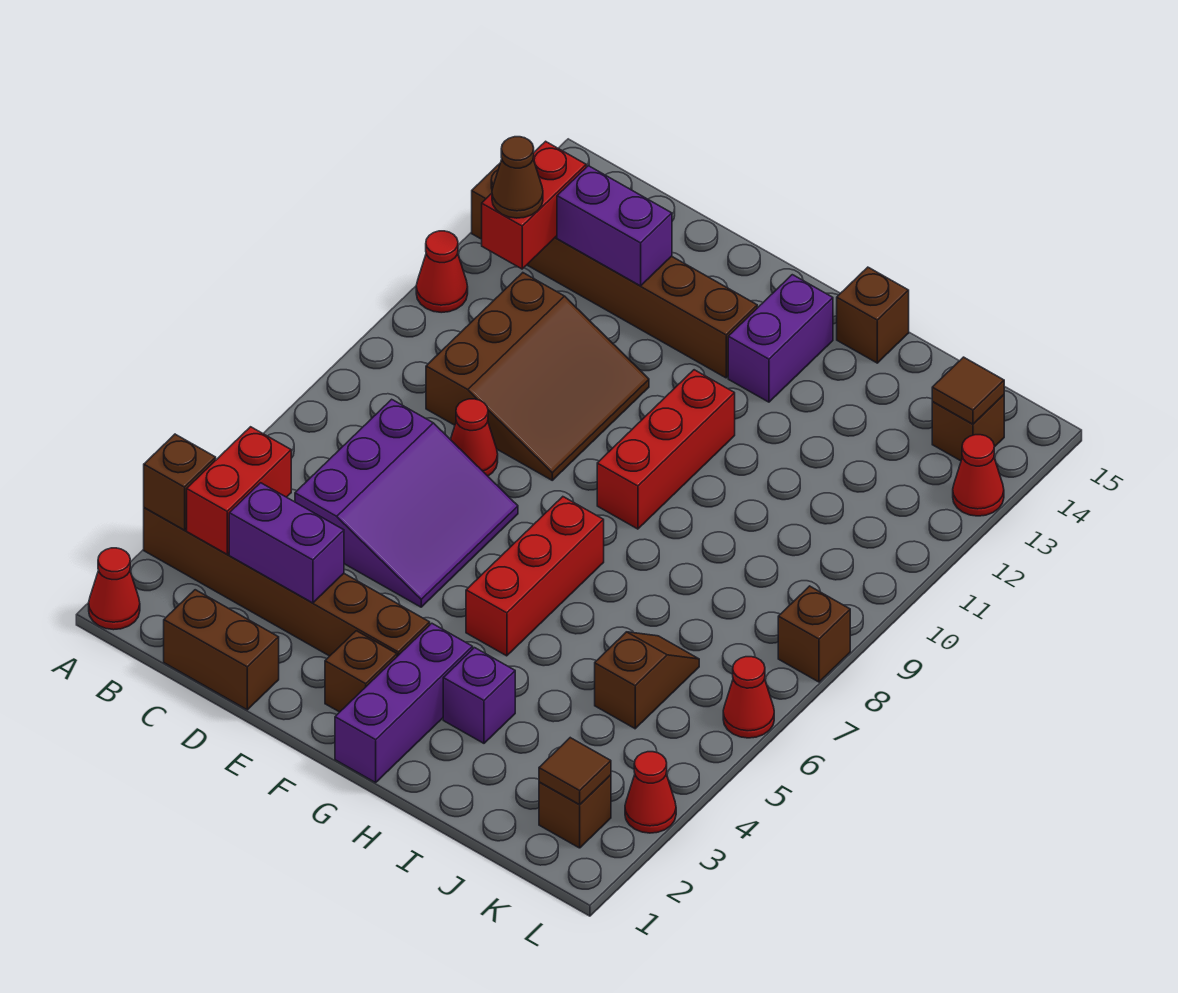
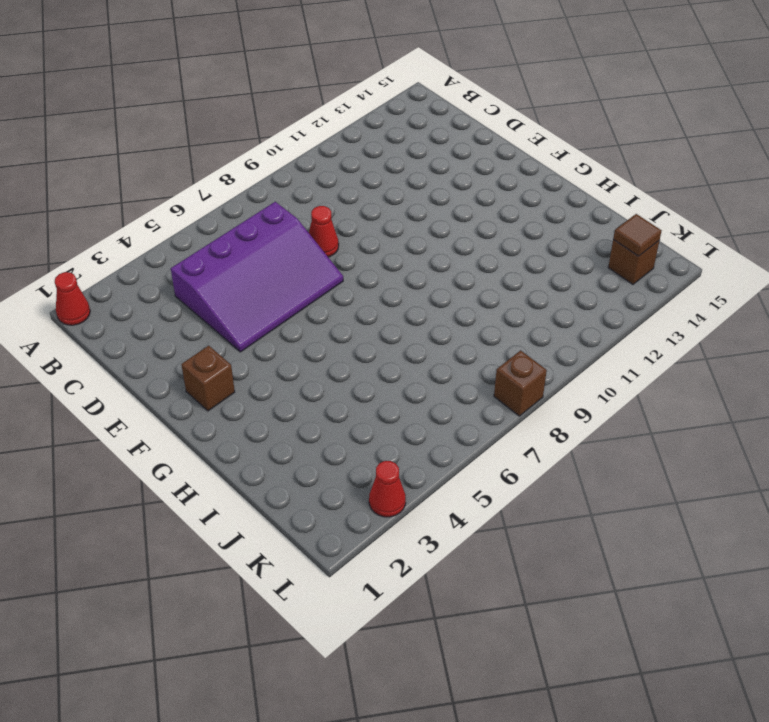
purple 3x4 slope [171,202,343,352] -> purple 3x3 slope [295,399,518,607]
none -> brown 1x6 brick [144,508,430,656]
none -> red 1x1 cone [416,231,468,313]
none -> brown 1x6 brick [472,164,757,378]
none -> brown 1x2 brick [164,590,279,710]

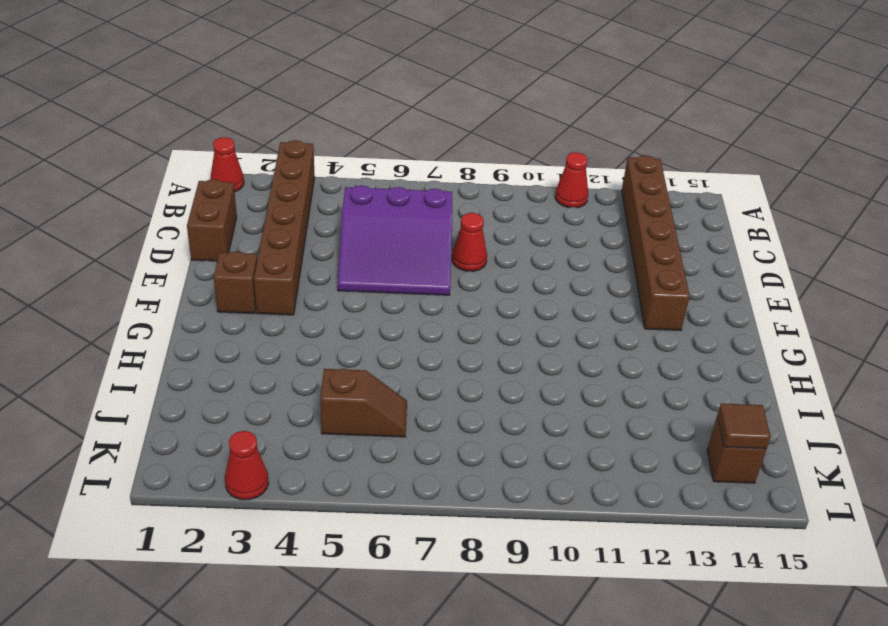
none -> brown 3x3 slope [426,273,649,480]
none -> purple 1x3 brick [335,623,473,783]
none -> red 1x3 brick [466,497,604,656]
none -> red 1x3 brick [597,370,735,529]

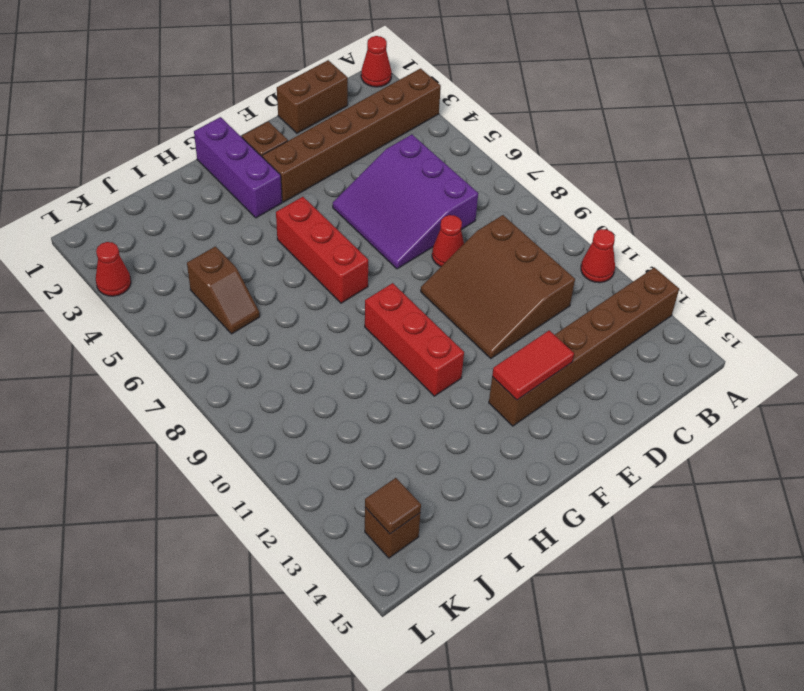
red 1x2 tile [492,330,574,400] -> none
none -> purple 1x2 brick [728,275,833,402]
none -> purple 1x1 brick [443,648,515,743]
none -> brown 1x1 brick [837,267,909,363]
none -> brown 1x1 brick [539,775,611,848]

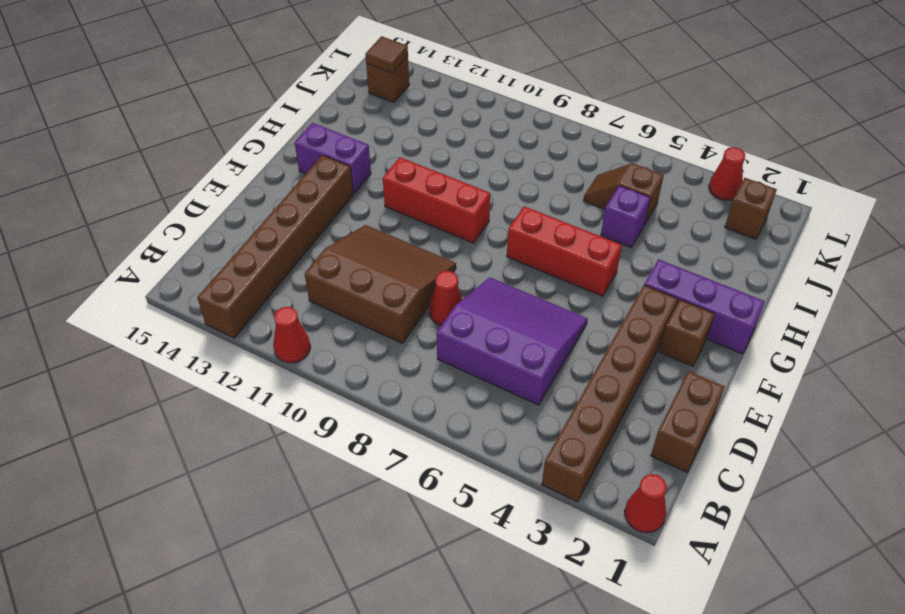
purple 1x1 brick [601,186,650,248] -> purple 1x1 brick moved to [443,648,515,743]
none -> brown 1x1 brick [837,267,909,363]
none -> red 1x1 cone [723,657,774,738]
none -> brown 1x1 brick [778,586,850,682]
none -> red 1x1 cone [953,435,1004,516]

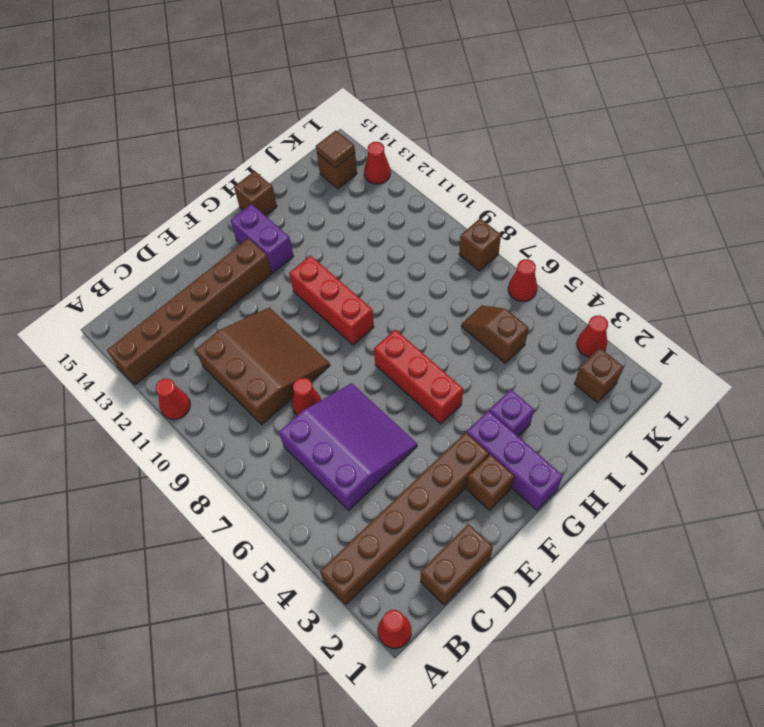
none -> brown 1x1 brick [144,434,216,530]
none -> red 1x2 brick [187,427,291,554]
none -> red 1x2 brick [482,141,586,269]
none -> purple 1x2 brick [229,483,344,603]

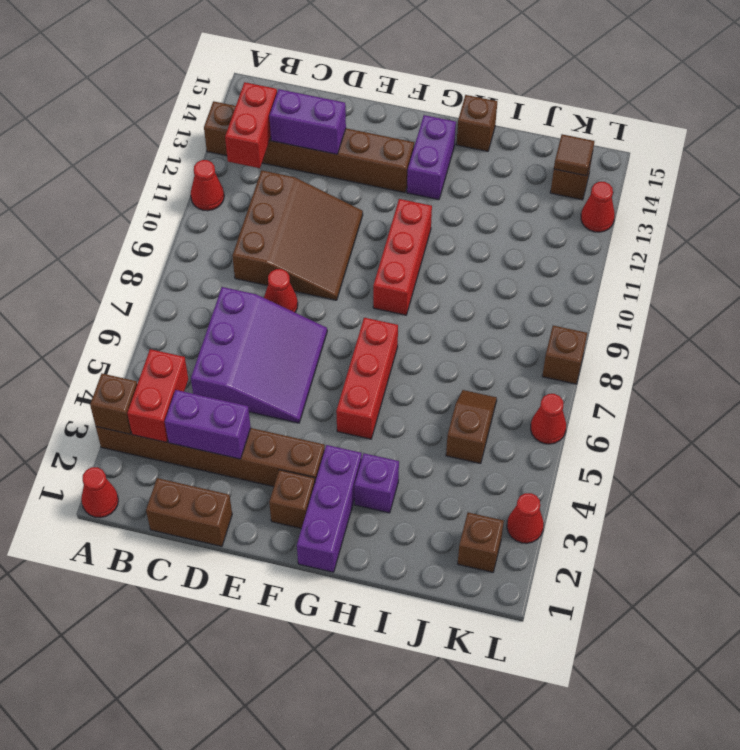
none -> brown 1x1 tile [539,738,611,804]
none -> brown 1x1 cone [492,137,543,218]

